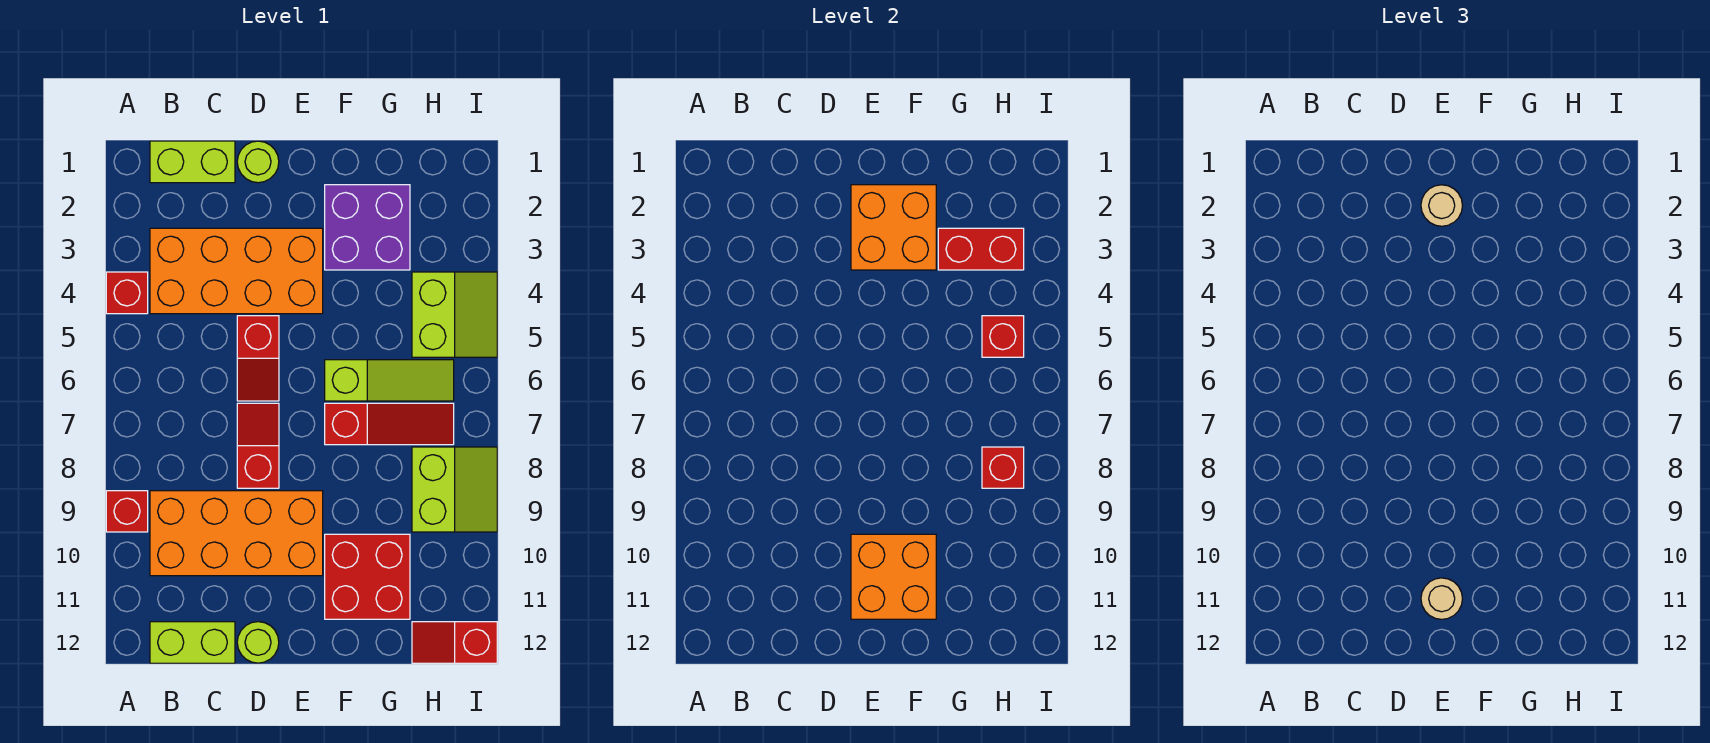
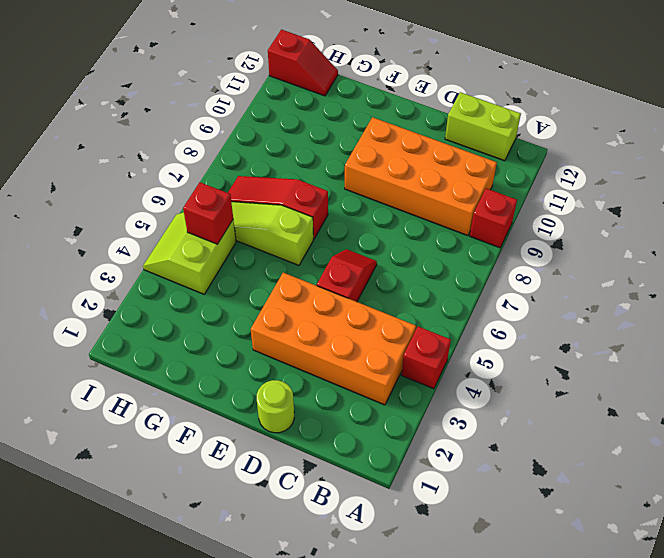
none -> lime 1x2 brick [150,141,235,183]
none -> red 1x2 slope [237,403,279,488]
none -> lime 1x1 round brick [237,622,279,663]

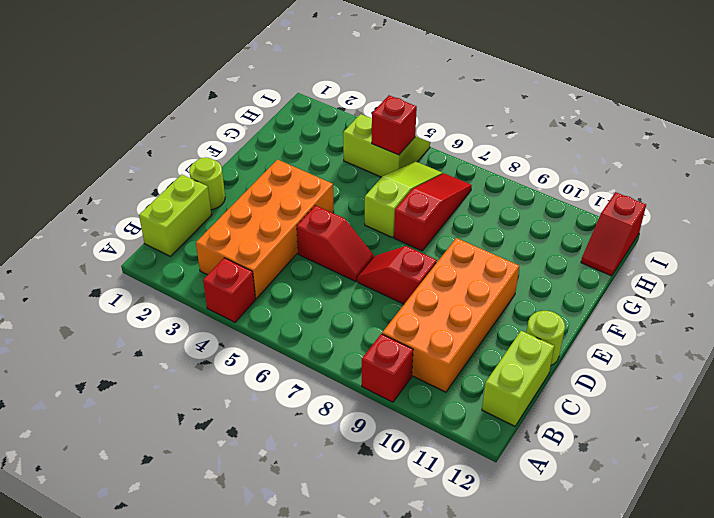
none -> purple 2x2 brick [325,185,410,270]
none -> red 2x2 brick [325,534,410,619]
none -> lime 2x2 slope [412,447,497,532]

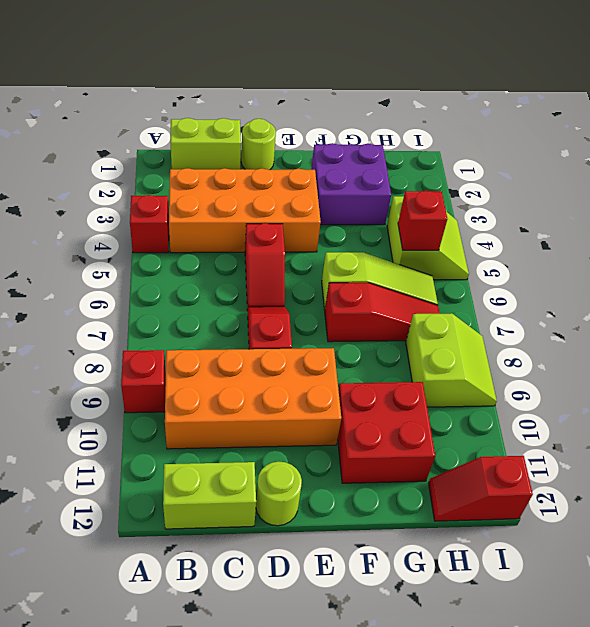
none -> orange 2x2 brick [851,185,936,270]
none -> orange 2x2 brick [851,534,936,619]
none -> red 1x2 brick [938,228,1024,270]

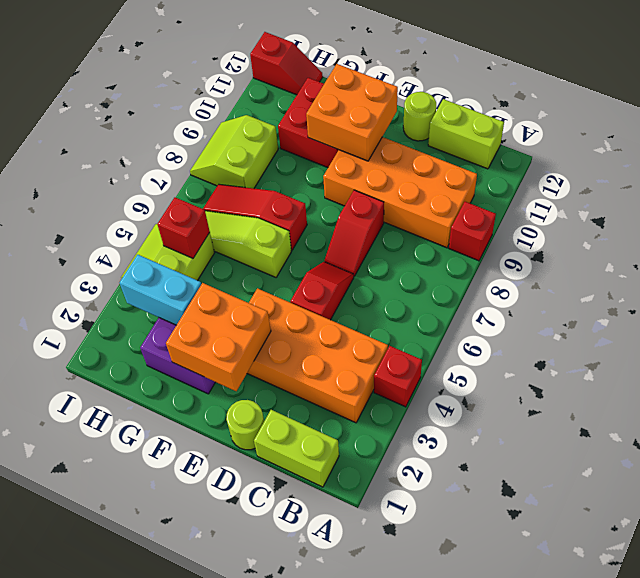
cyan 1x2 brick [119,255,201,325] -> red 1x2 brick [938,228,1024,270]
none -> red 1x1 brick [982,447,1024,488]
none -> tan 1x1 round brick [1421,185,1462,226]
none -> tan 1x1 round brick [1421,578,1462,619]

